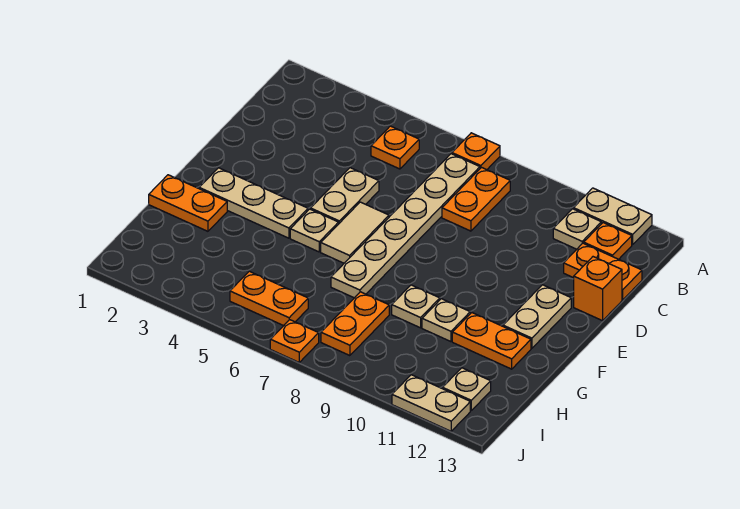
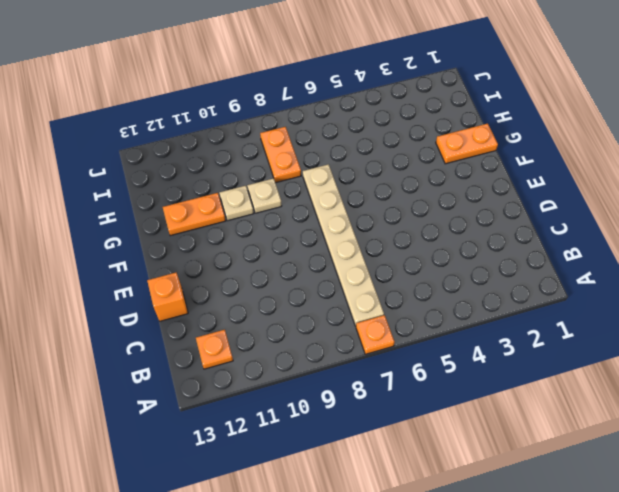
none -> tan 1x2 plate [573,188,652,245]
none -> orange 1x1 plate [371,126,419,169]
none -> orange 1x2 plate [442,168,510,231]

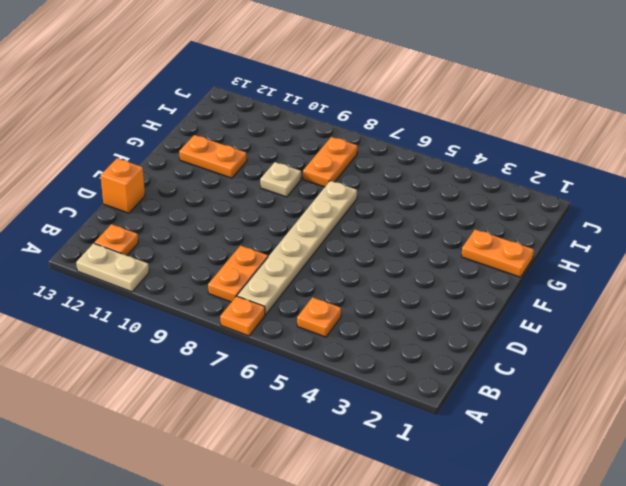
none -> tan 1x1 plate [553,209,601,249]
none -> orange 1x2 plate [564,243,642,300]
none -> tan 1x2 plate [311,168,379,223]

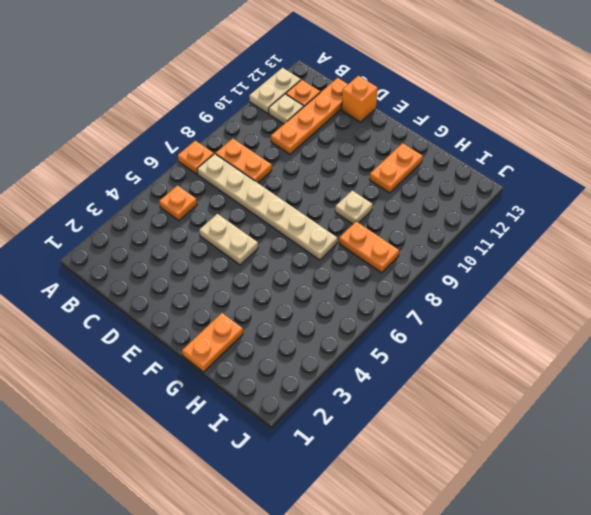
orange 1x4 plate [271,78,348,154] -> orange 1x2 plate [564,243,642,300]
none -> tan 1x2 tile [321,202,389,263]
none -> tan 1x2 plate [503,285,571,348]
none -> tan 1x3 plate [199,168,308,238]

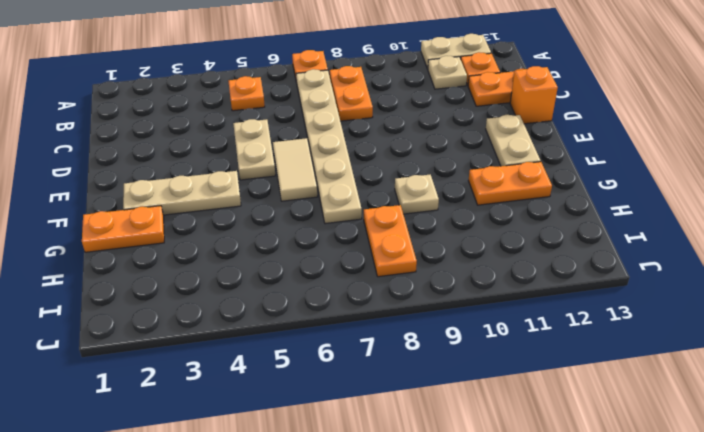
none -> tan 1x1 plate [290,209,339,252]
none -> tan 1x1 plate [422,299,470,342]
none -> orange 1x2 plate [230,271,308,326]

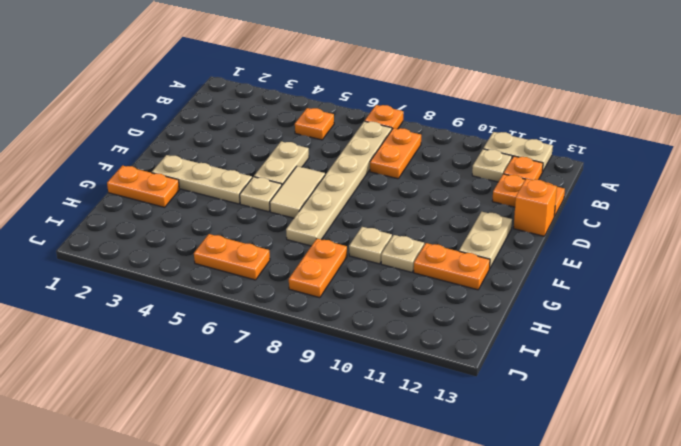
none -> tan 1x1 plate [443,368,491,410]
none -> orange 1x1 plate [270,320,319,362]
none -> tan 1x2 plate [392,375,470,431]

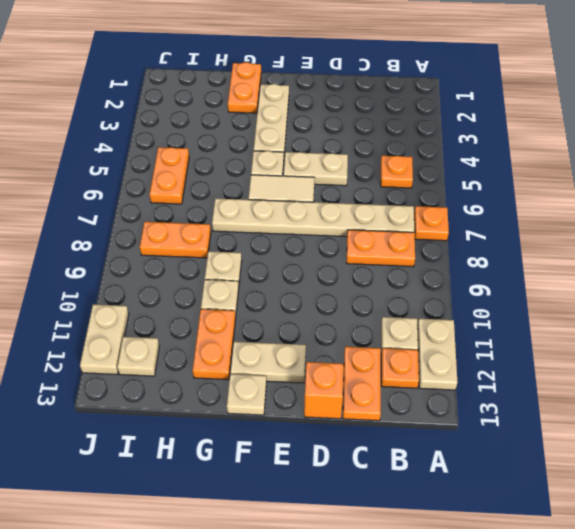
tan 1x1 plate [227,374,267,415] -> none
none -> orange 1x1 plate [270,320,319,362]

